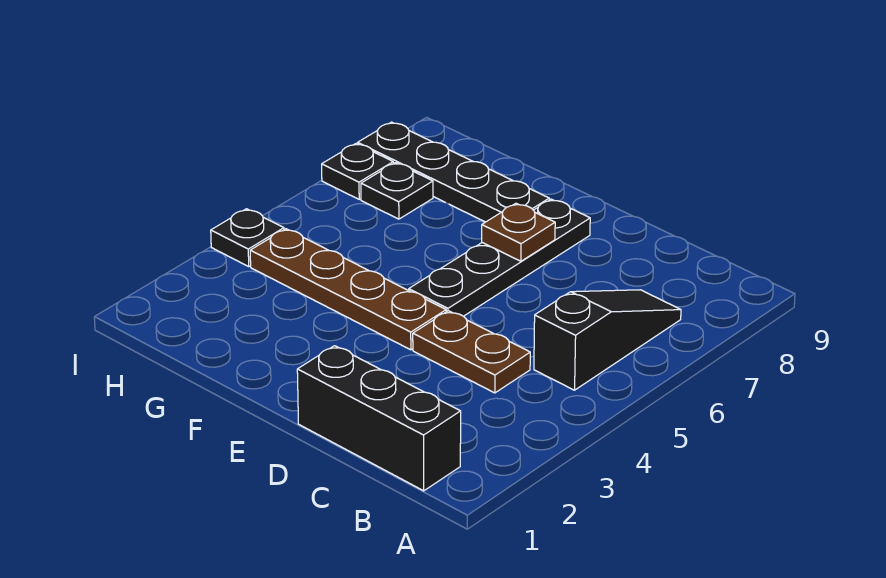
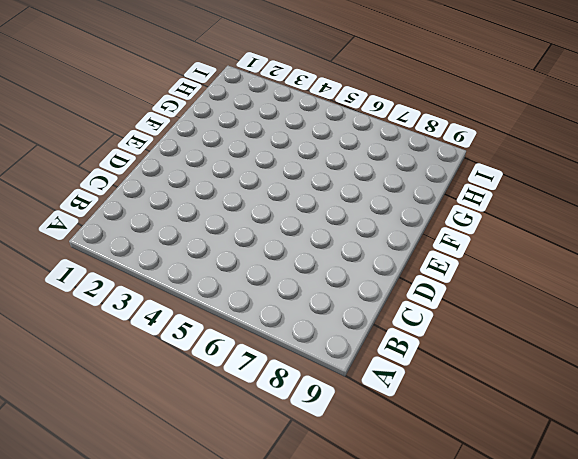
none -> black 1x3 brick [297,346,461,491]
none -> black 1x3 slope [534,290,681,390]

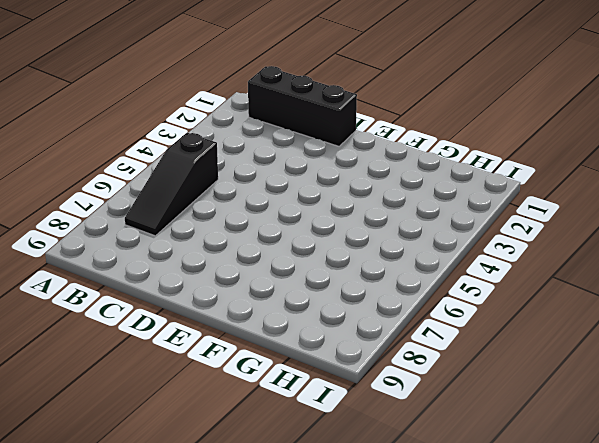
none -> brown 1x2 plate [413,311,530,393]
none -> brown 1x4 plate [250,229,446,350]

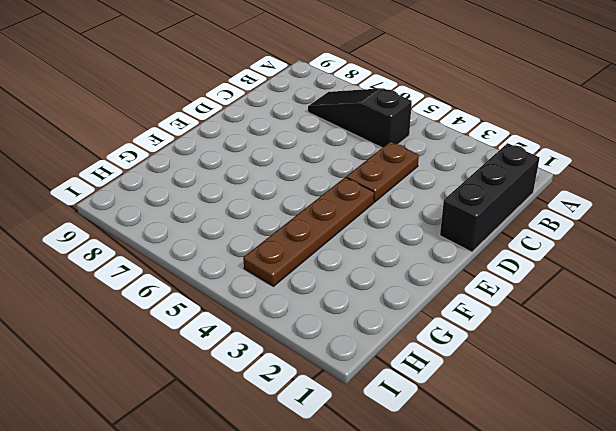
none -> black 1x4 plate [409,199,590,316]
none -> black 1x4 plate [358,122,549,222]

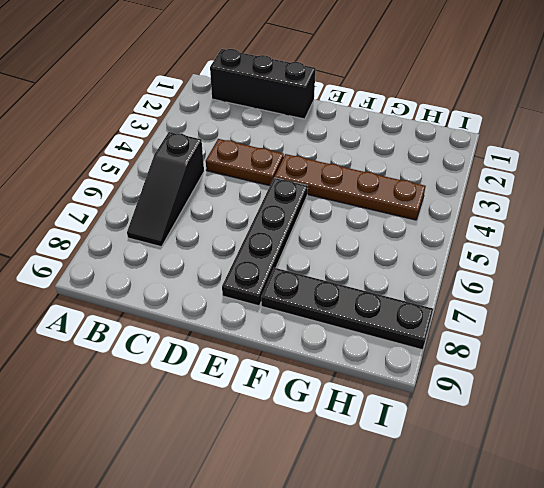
none -> black 1x1 plate [361,163,433,219]
none -> black 1x1 plate [211,209,284,266]

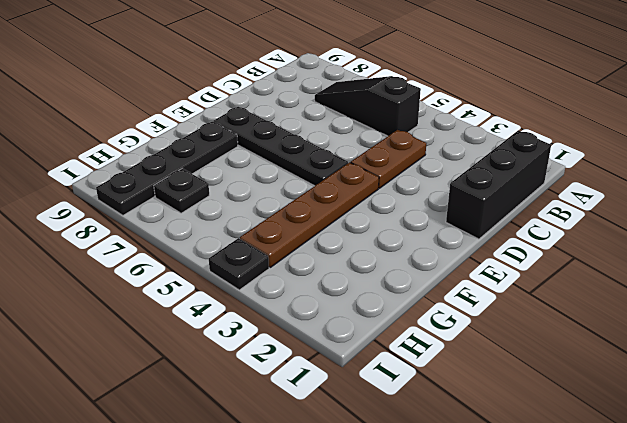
none -> black 1x1 plate [322,144,393,199]
none -> brown 1x1 plate [482,203,555,261]

